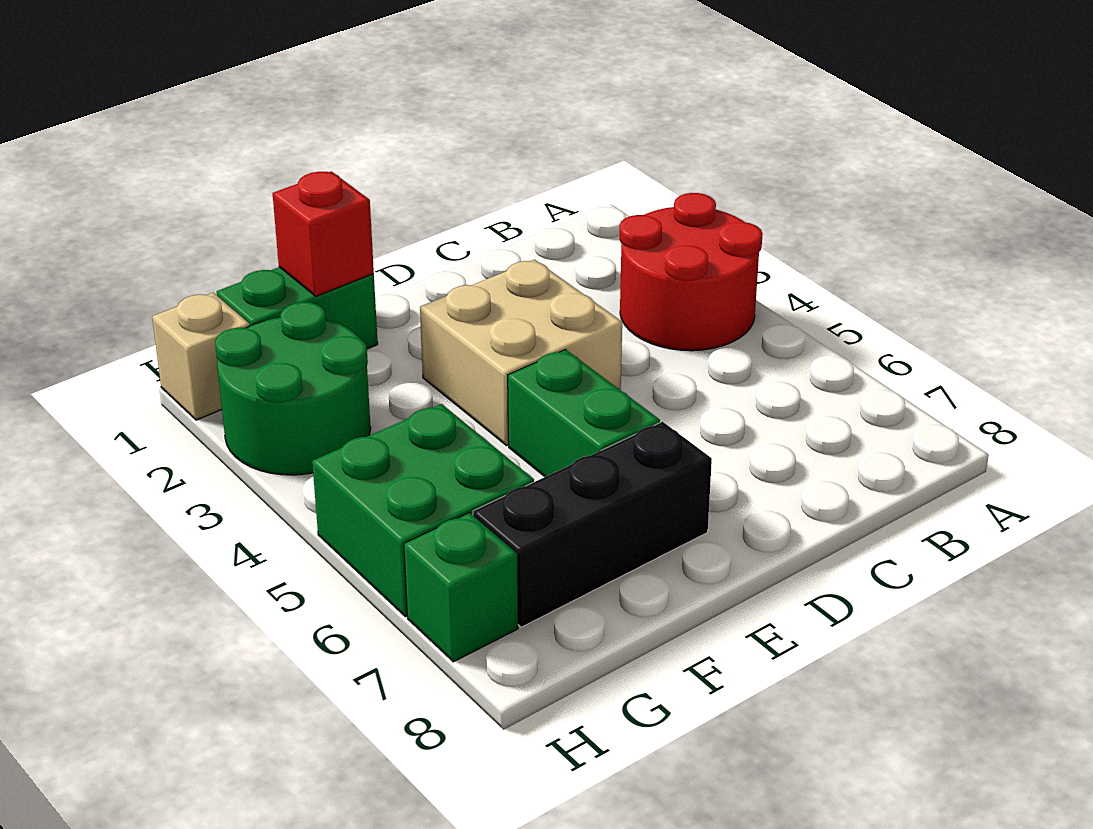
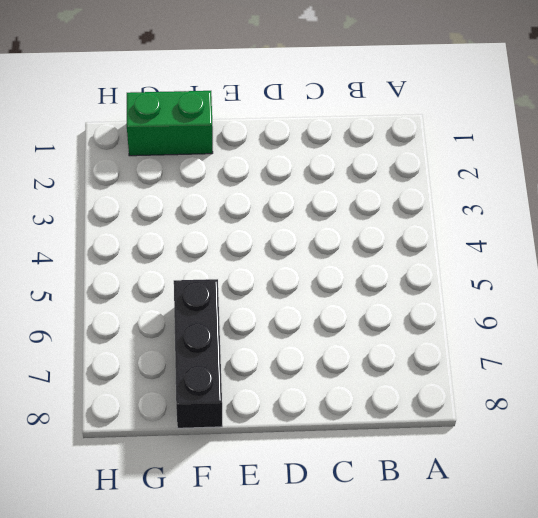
black 1x3 brick [174,279,222,428] -> black 1x3 brick turned to [473,422,712,627]
none -> red 2x2 round brick [619,193,763,351]
none -> tan 2x2 brick [420,260,622,446]

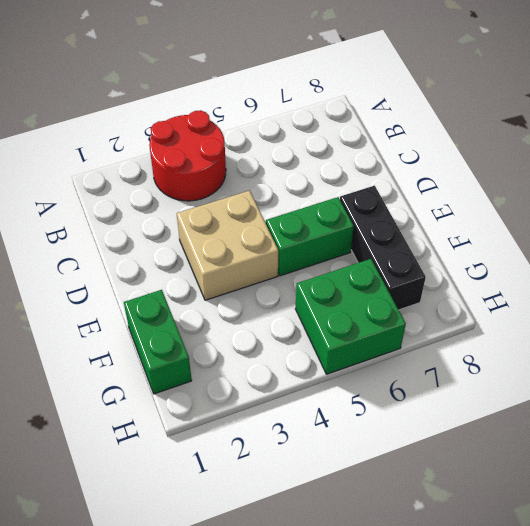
none -> green 2x2 round brick [215,302,371,475]
none -> tan 1x1 brick [152,293,250,420]

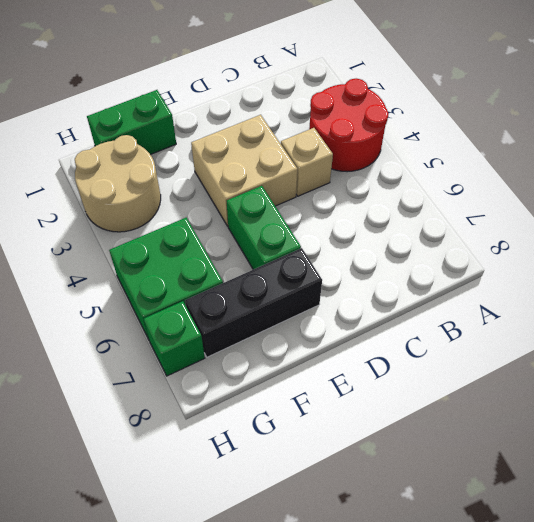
tan 1x1 brick [281,128,333,196] -> tan 1x1 brick moved to [152,293,250,420]
tan 2x2 round brick [75,135,161,232] -> green 2x2 round brick [215,302,371,475]
none -> red 1x1 brick [273,171,374,296]

